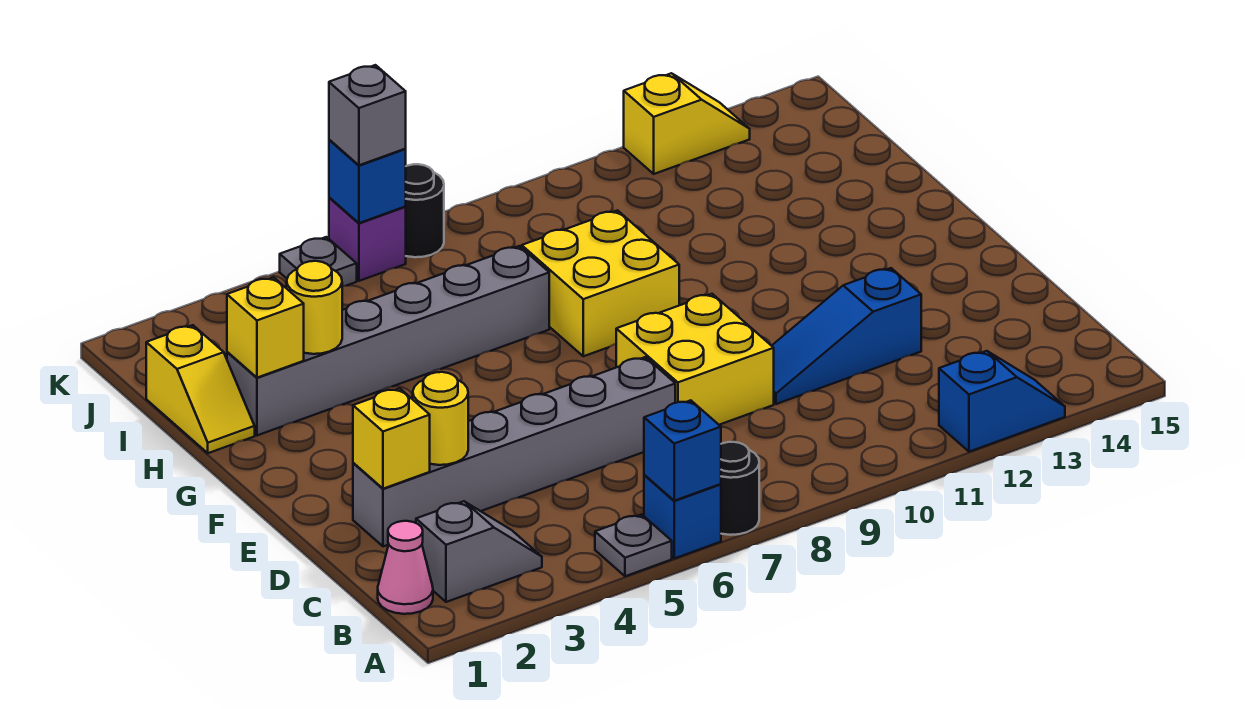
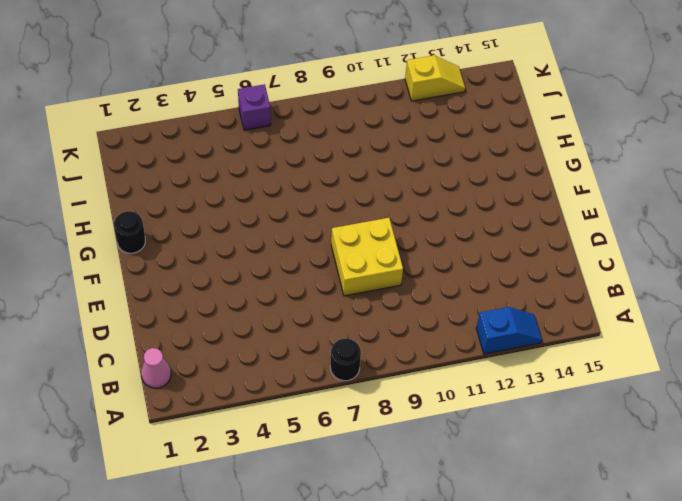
black 1x1 round brick [114,211,145,253] -> black 1x1 round brick moved to [405,164,444,257]
none -> grey 1x1 plate [595,515,672,576]
none -> blue 1x1 brick [644,475,721,558]
none -> grey 1x2 slope [416,501,542,602]

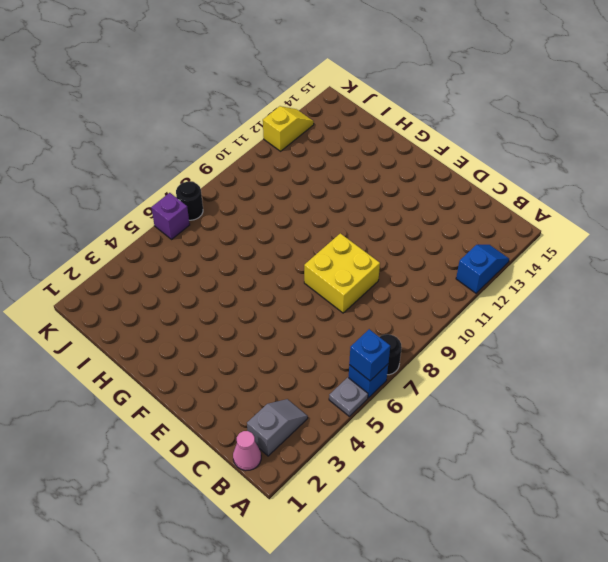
none -> grey 1x6 brick [353,357,675,546]
none -> blue 1x3 slope [772,268,921,404]
none -> yellow 2x2 brick [522,211,679,356]

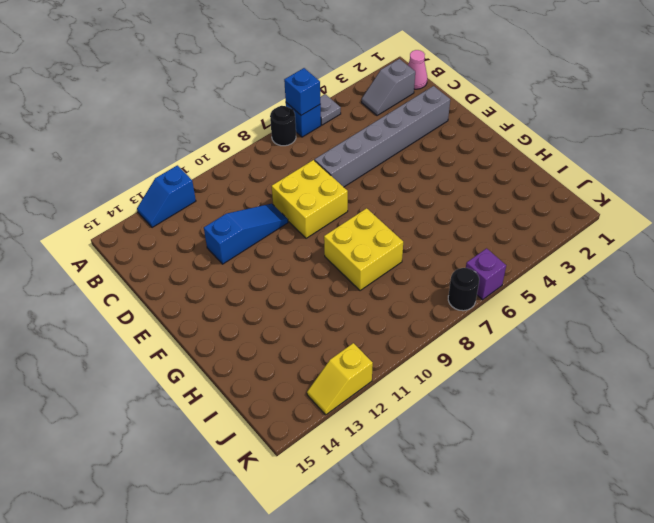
none -> yellow 1x2 slope [146,325,255,453]
none -> grey 1x6 brick [227,246,549,435]
none -> grey 1x1 plate [280,237,357,286]

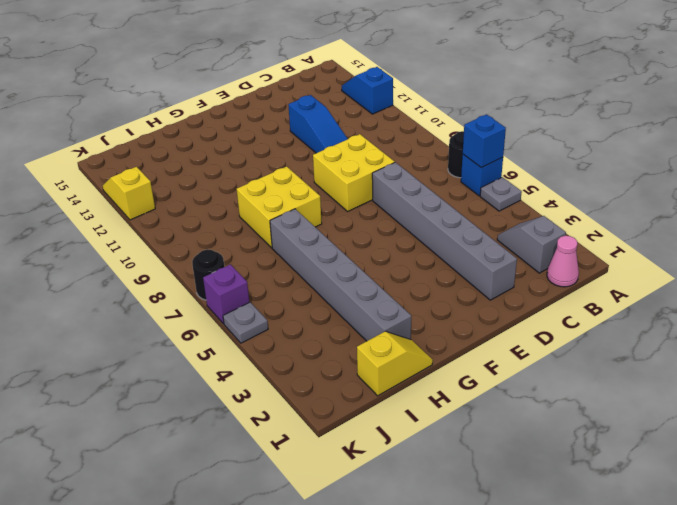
none -> yellow 1x1 brick [353,388,430,489]
none -> yellow 1x1 round brick [413,372,468,465]
none -> yellow 1x1 brick [227,277,304,378]

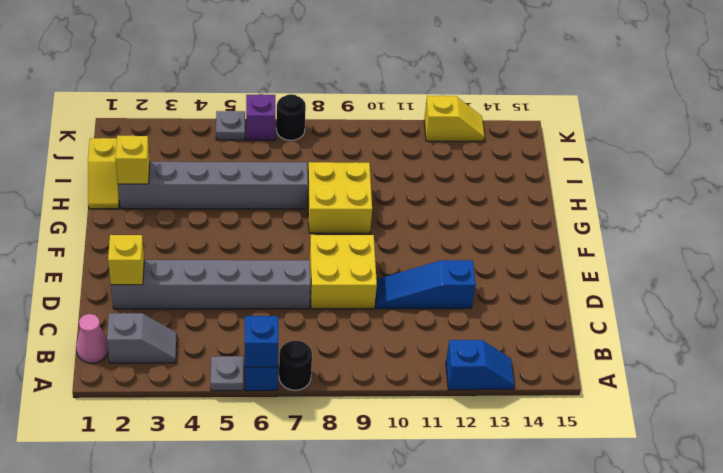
none -> yellow 1x1 round brick [413,372,468,465]
none -> yellow 1x1 round brick [287,261,342,354]
none -> blue 1x1 brick [329,140,406,223]

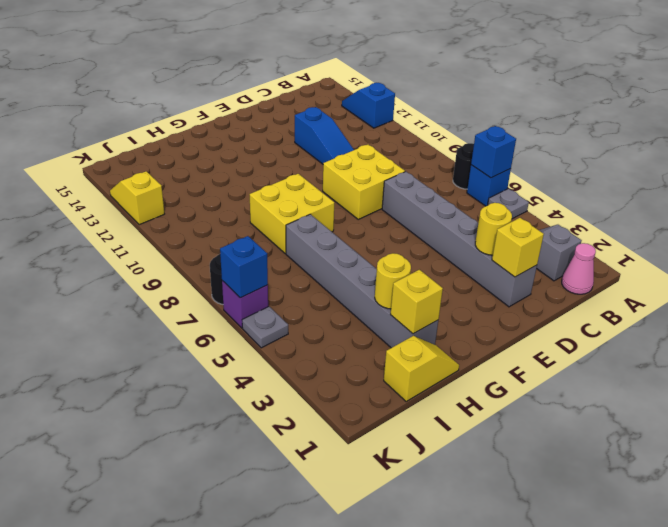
none -> grey 1x1 brick [329,65,406,165]

